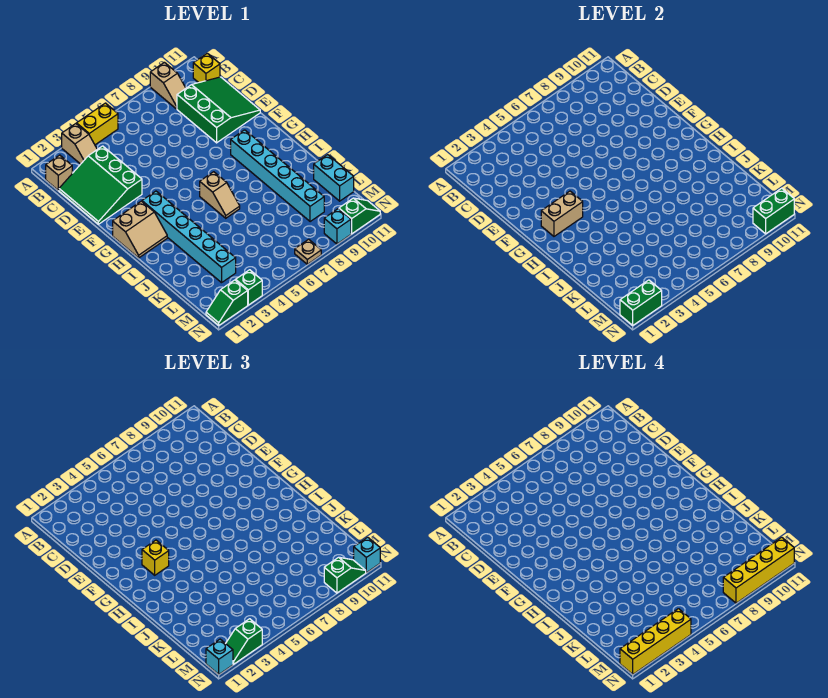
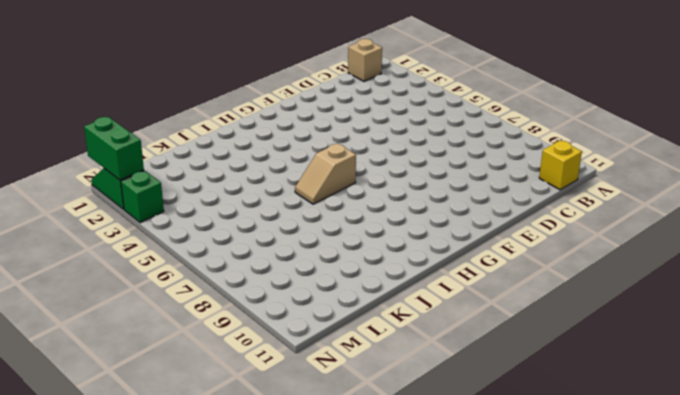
none -> tan 1x2 slope [62,124,97,164]
none -> yellow 1x2 brick [77,103,118,145]
none -> tan 1x2 slope [150,62,186,109]

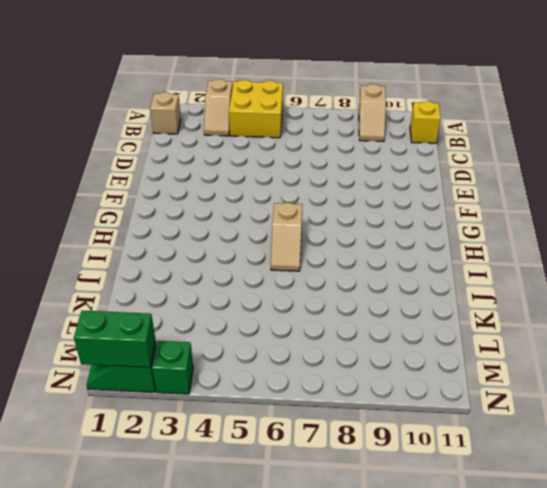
yellow 2x2 brick [229,80,283,138] -> yellow 1x2 brick [77,103,118,145]
none -> green 3x3 slope [59,146,142,224]
none -> green 3x3 slope [177,77,260,143]
none -> tan 2x2 slope [113,201,167,258]

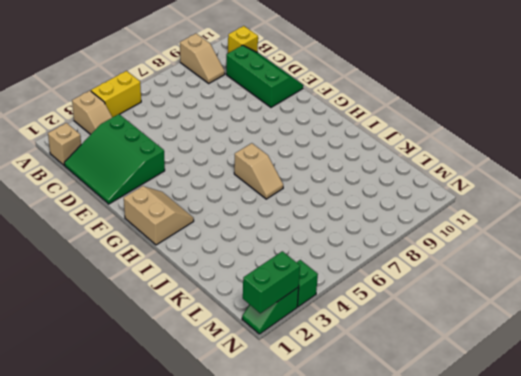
green 2x3 slope [226,45,303,107] -> green 3x3 slope [177,77,260,143]
tan 2x2 slope [124,186,194,245] -> tan 2x2 slope turned to [113,201,167,258]
none -> cyan 1x6 brick [142,191,236,283]
none -> cyan 1x6 brick [231,130,324,222]
none -> cyan 1x2 brick [314,155,354,201]

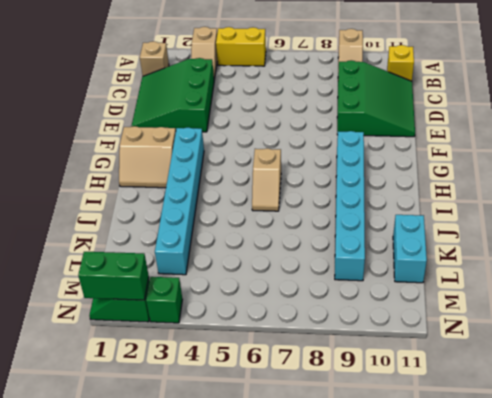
none -> tan 1x1 plate [295,239,321,264]
none -> cyan 1x1 brick [324,209,351,244]
none -> green 1x2 slope [339,198,380,234]

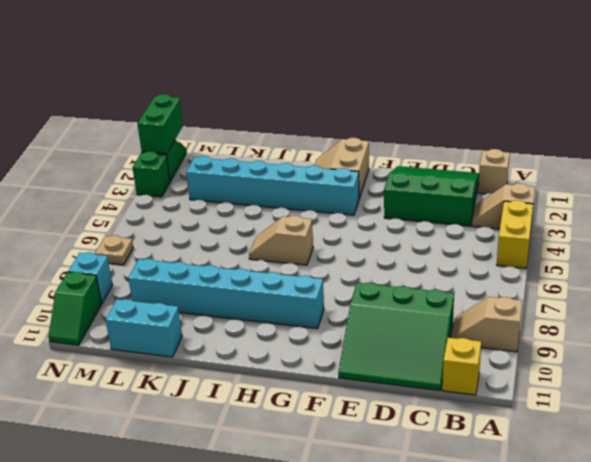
none -> tan 1x2 brick [541,191,583,236]
none -> green 1x2 brick [753,188,794,234]
none -> yellow 1x1 brick [142,540,169,575]

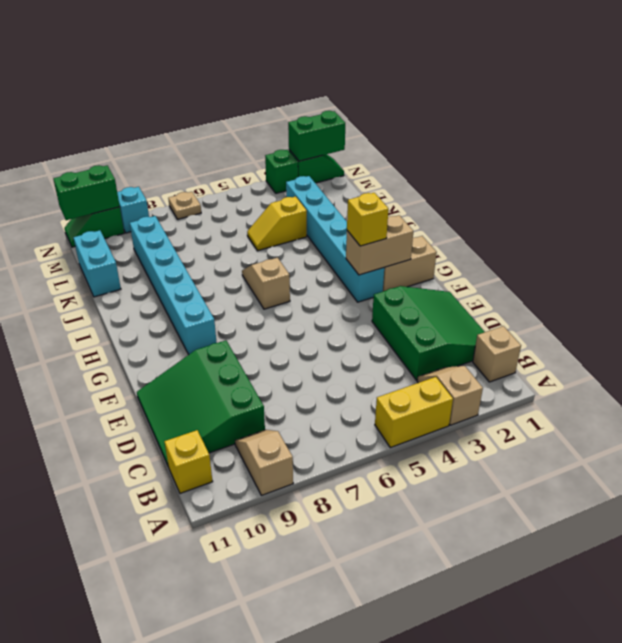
yellow 1x2 slope [247,196,307,251] -> none
none -> cyan 1x1 brick [206,639,233,674]
none -> green 1x2 slope [226,619,262,664]
none -> green 1x2 slope [324,557,366,593]

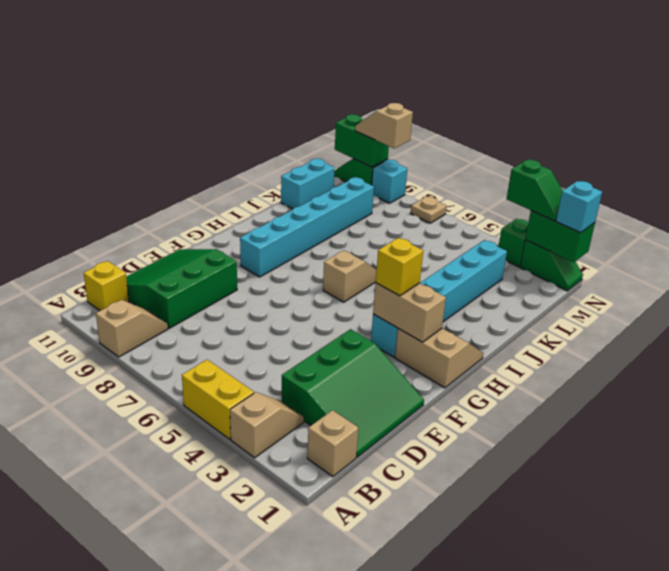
tan 1x2 slope [355,103,413,148] -> green 1x2 slope [324,557,366,593]
none -> cyan 1x1 brick [354,537,380,573]
none -> yellow 1x4 brick [620,609,691,674]
none -> yellow 1x4 brick [723,537,794,603]

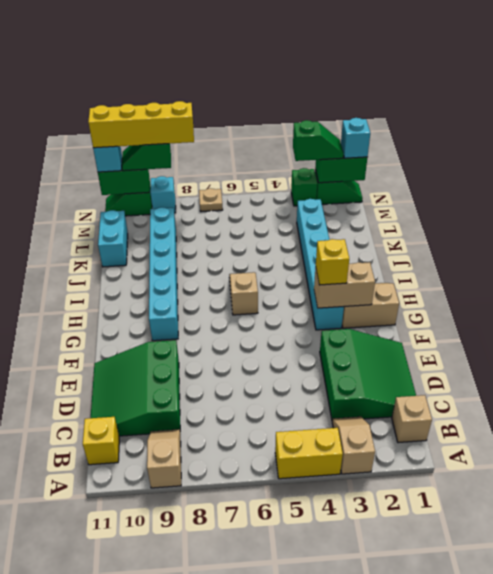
none -> yellow 1x4 brick [620,609,691,674]

